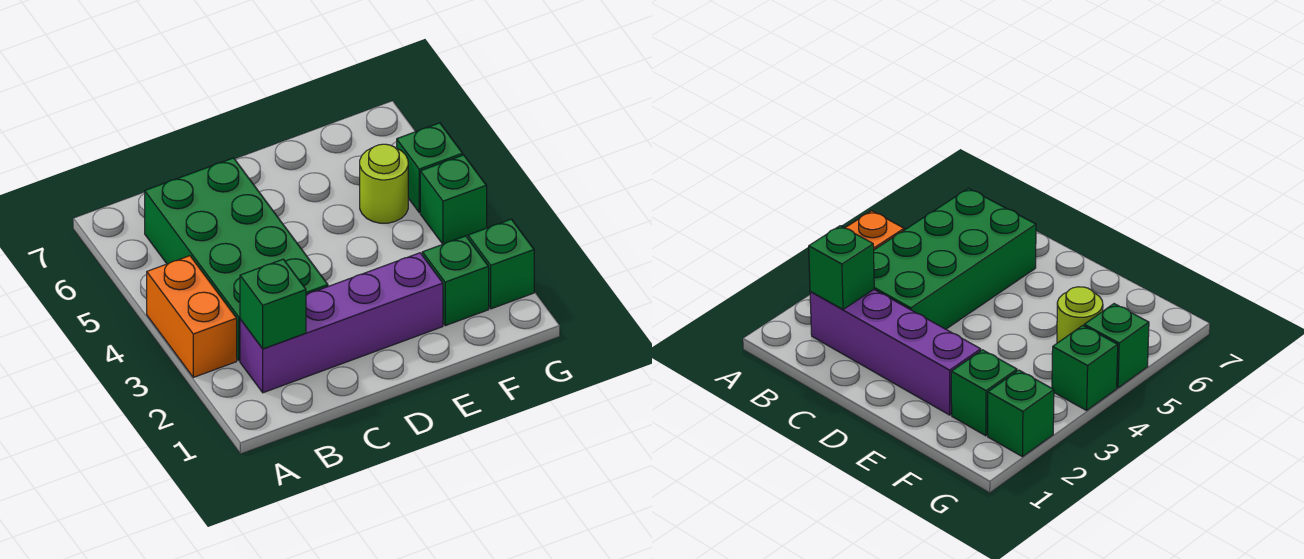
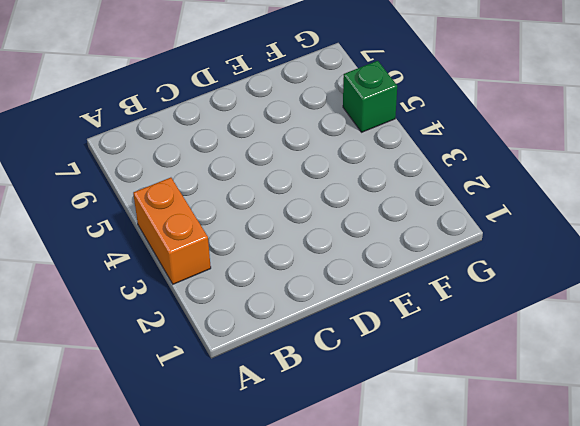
none -> purple 1x4 brick [240,253,443,393]
none -> green 2x4 brick [145,158,328,361]

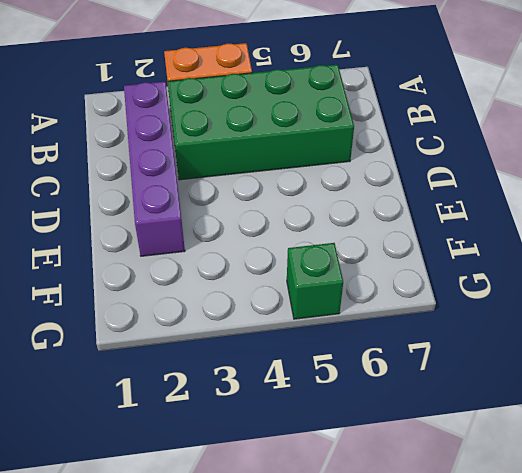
none -> green 1x1 brick [422,236,489,326]
none -> lime 1x1 round brick [360,144,408,223]

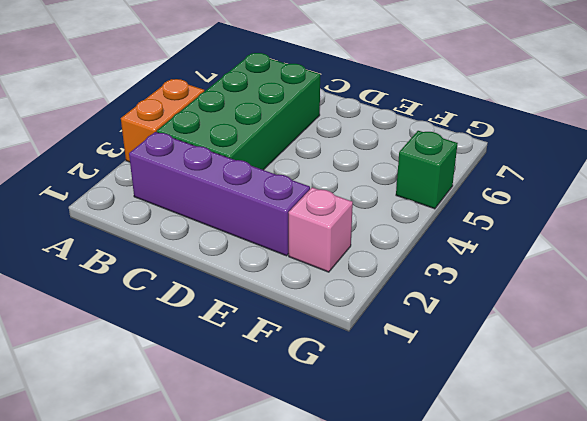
pink 1x1 brick [289,187,353,272] -> green 1x1 brick [422,236,489,326]
none -> lime 1x1 round brick [360,144,408,223]
none -> green 1x1 brick [468,219,534,309]

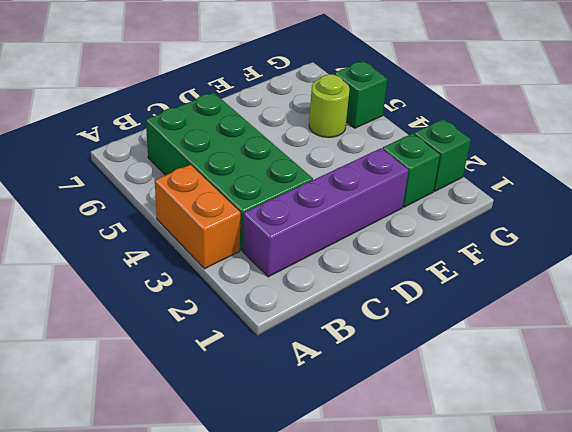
none -> green 1x1 brick [420,155,487,244]
none -> green 1x1 brick [240,259,306,349]

